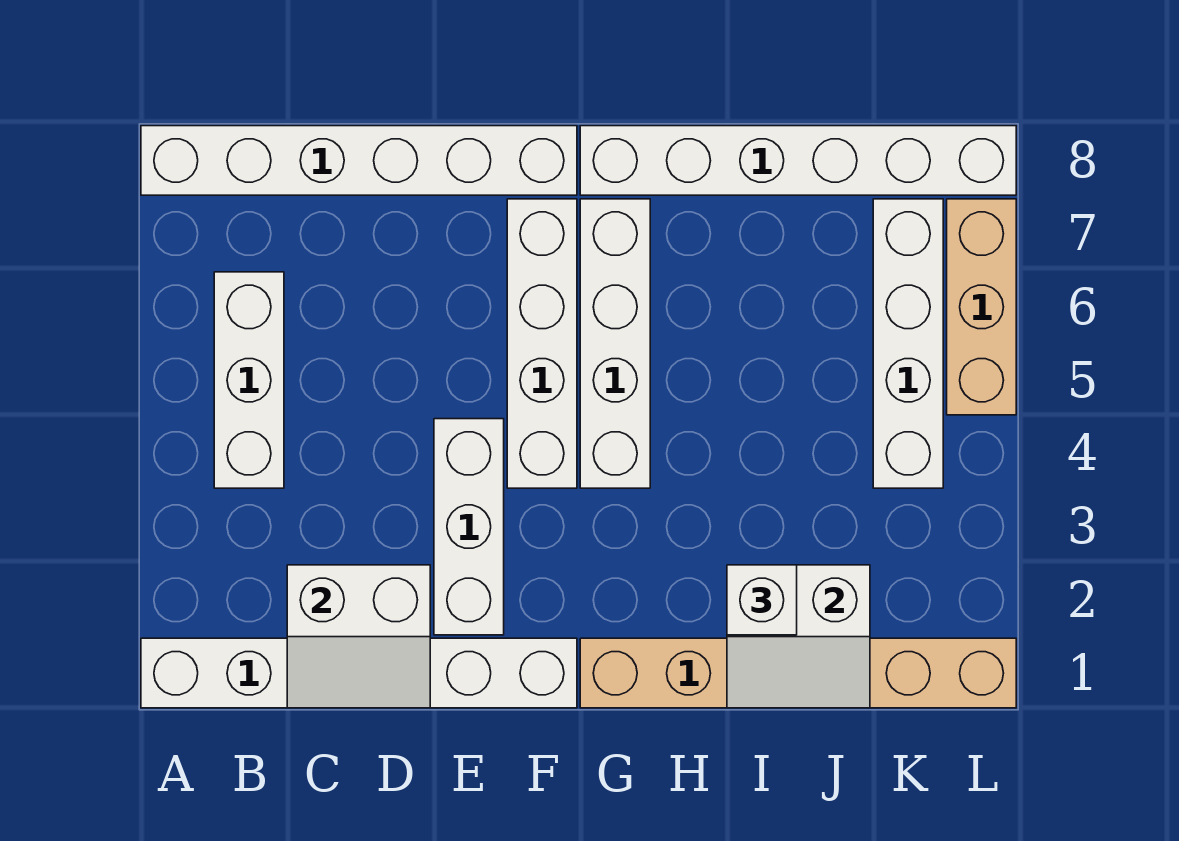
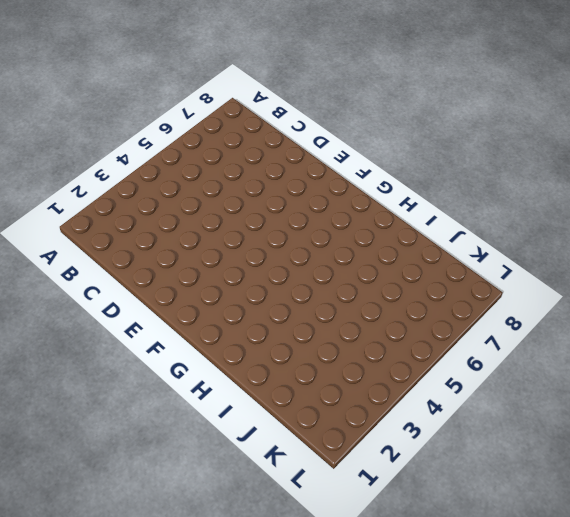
none -> white 1x6 brick [141,638,577,708]
none -> white 1x6 brick [141,126,577,195]
none -> white 1x3 brick [214,272,284,488]

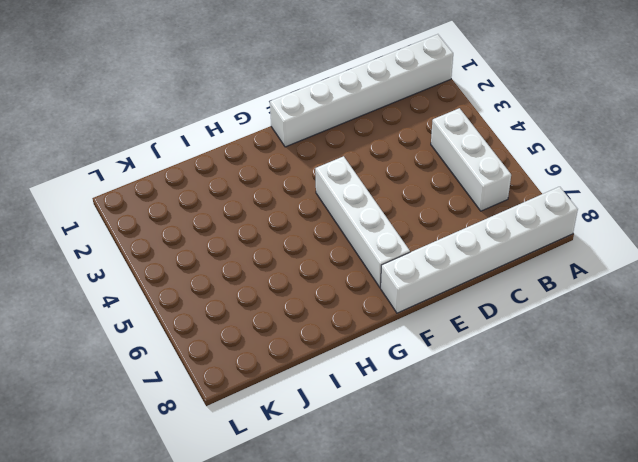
none -> white 1x3 brick [434,419,504,635]
none -> tan 1x6 brick [580,638,1016,708]
none -> white 1x4 brick [580,199,650,488]

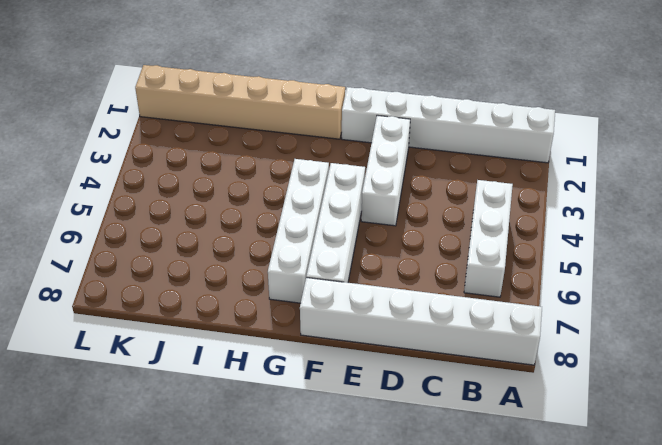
none -> white 1x6 brick [580,126,1016,195]
none -> white 1x4 brick [873,199,943,488]
none -> tan 1x3 brick [947,199,1016,415]

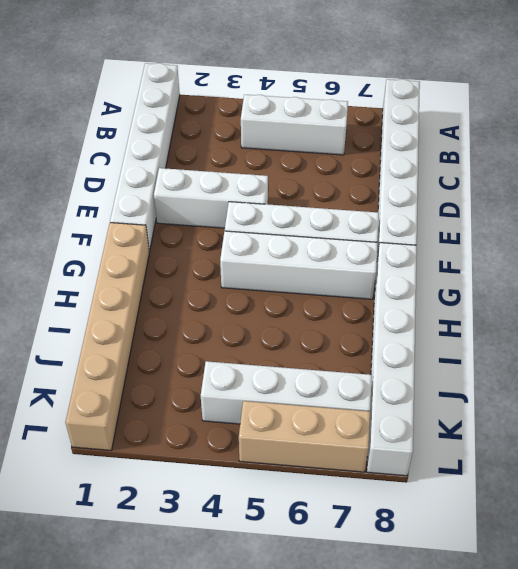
none -> white 2x2 slope [287,565,430,708]
none -> white 2x2 slope [727,565,870,708]
none -> white 1x1 brick [727,565,797,635]

